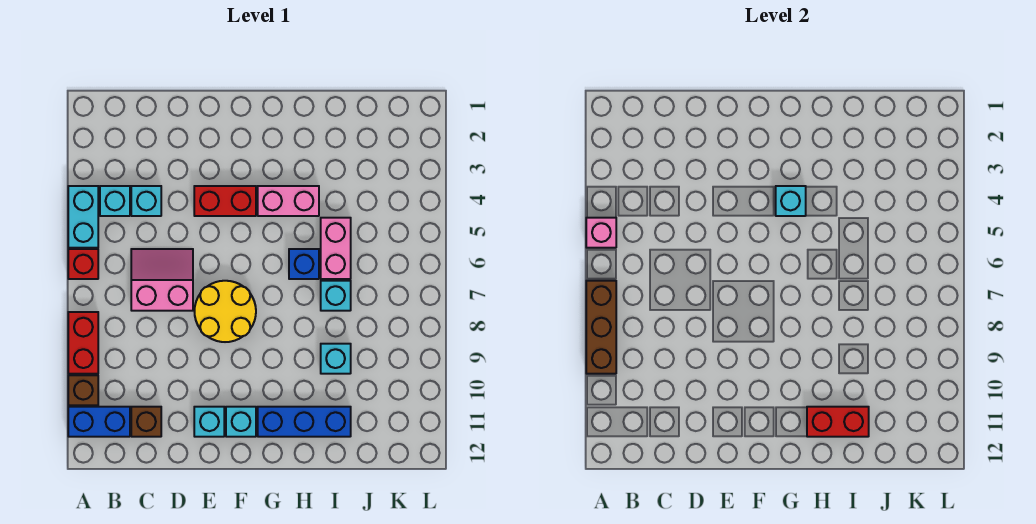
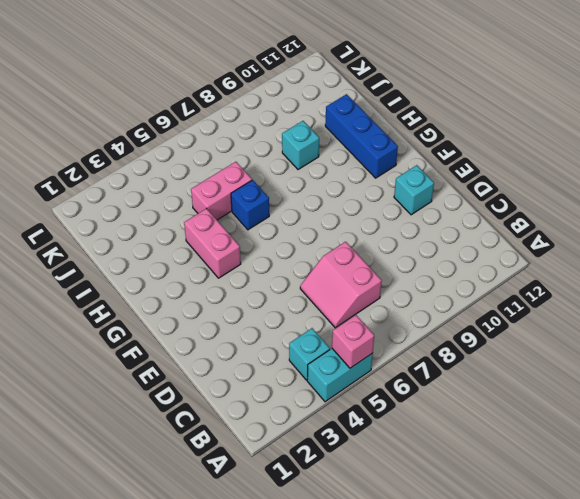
none -> red 1x1 brick [68,249,98,279]
none -> red 1x2 brick [68,312,98,374]
none -> brown 1x1 brick [68,375,98,405]

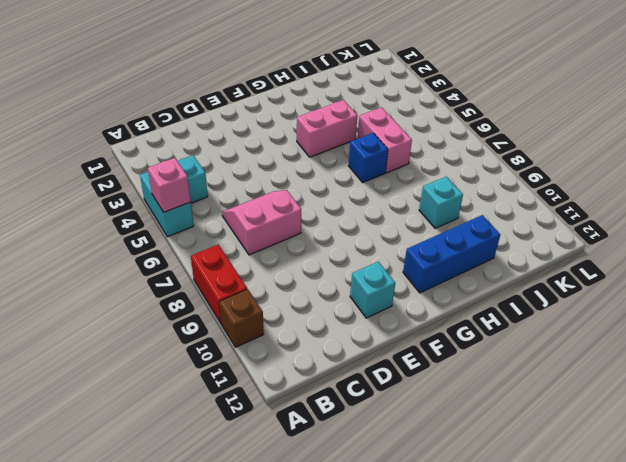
none -> red 1x1 brick [68,249,98,279]
none -> blue 1x2 brick [68,407,130,437]
none -> cyan 1x1 brick [131,186,161,216]

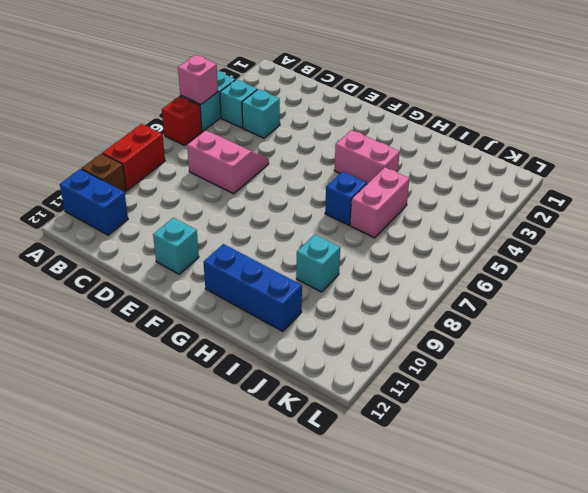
none -> brown 1x1 brick [131,407,161,437]
none -> red 1x2 brick [194,186,256,216]
none -> yellow 2x2 round brick [195,281,256,342]

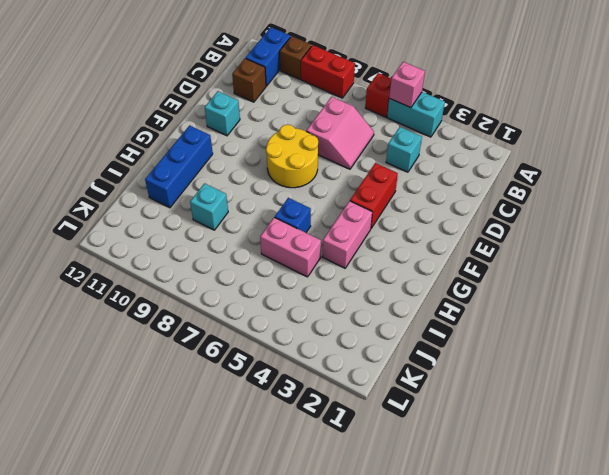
none -> cyan 1x1 brick [100,186,130,216]
none -> cyan 1x1 brick [226,407,256,437]
none -> cyan 1x1 brick [321,281,351,311]

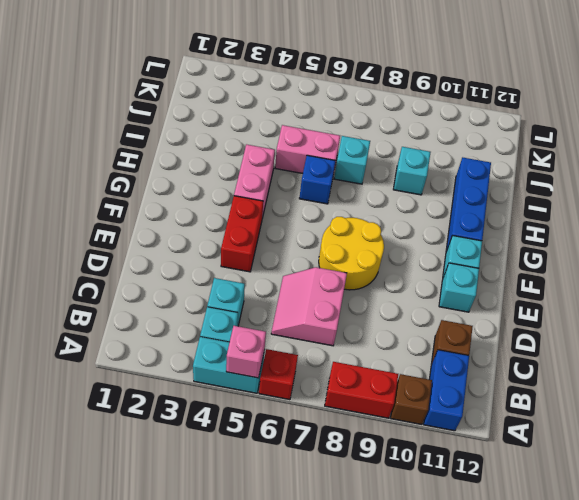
none -> brown 1x3 brick [586,281,616,374]
none -> cyan 1x1 brick [776,186,806,216]
none -> red 1x2 brick [807,407,869,437]

